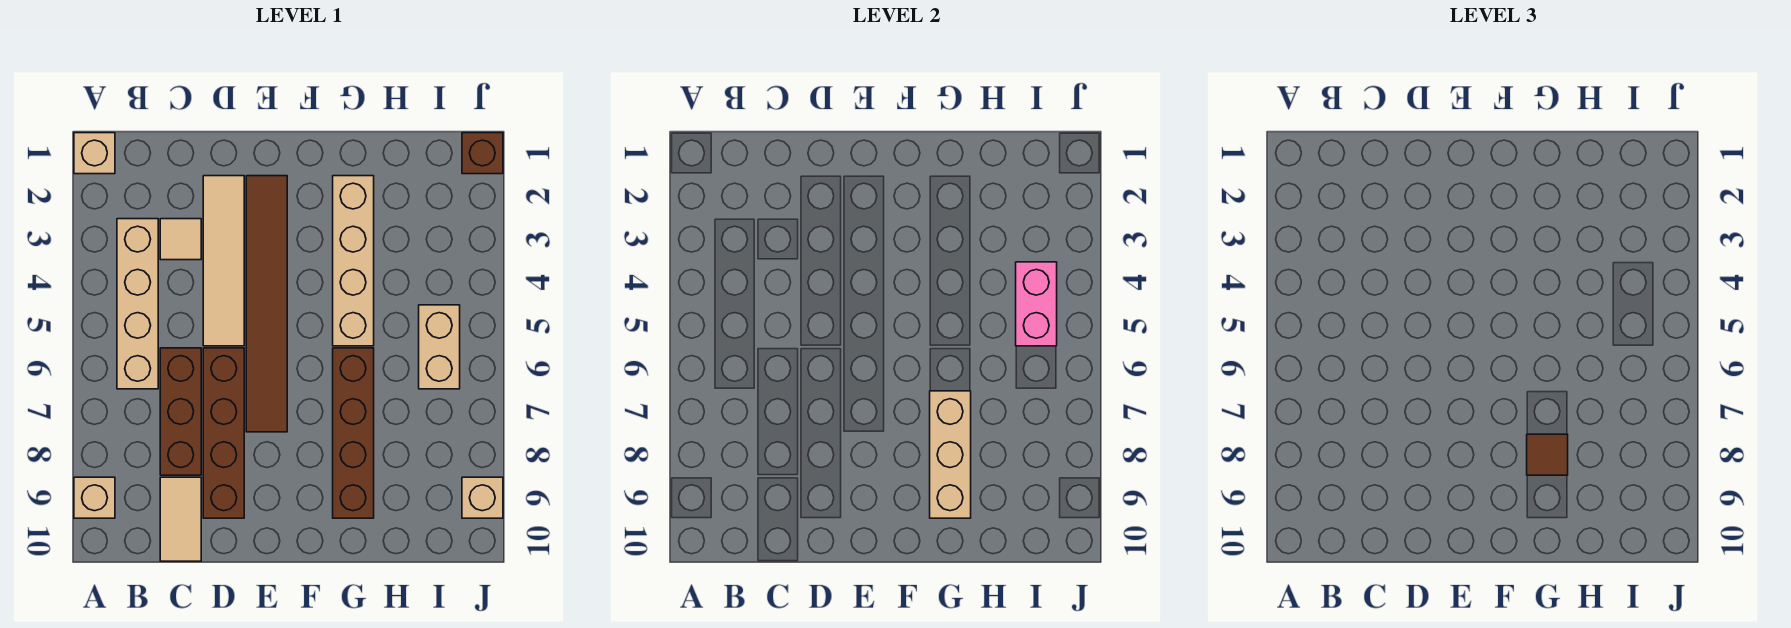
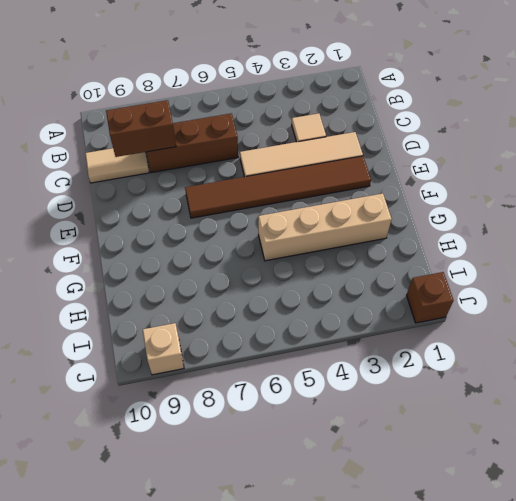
brown 1x2 brick [106,100,176,157] -> none
none -> tan 1x1 brick [74,133,115,174]
none -> tan 1x1 brick [74,477,115,518]
none -> tan 1x4 brick [117,219,158,389]

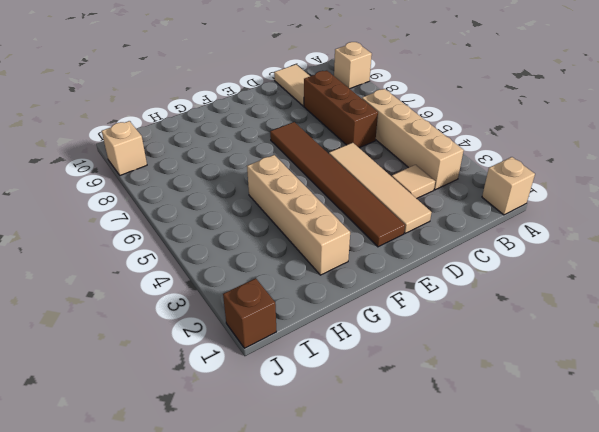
none -> brown 1x4 brick [203,348,244,518]
none -> brown 1x4 brick [333,348,374,518]
none -> tan 1x2 brick [419,305,460,389]

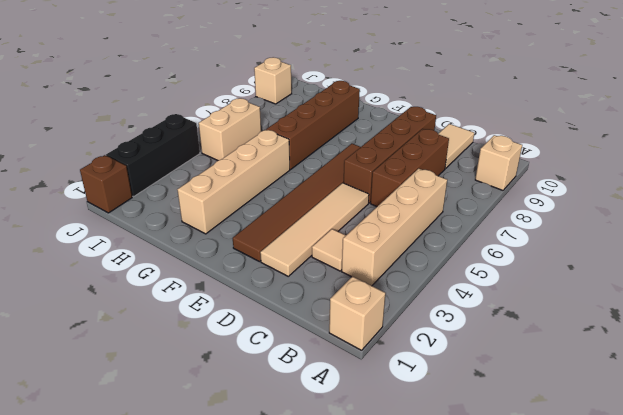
black 1x3 brick [106,114,200,197] -> none
none -> tan 1x3 brick [930,391,971,518]
none -> pink 1x2 brick [1016,262,1057,346]
none -> brown 1x1 tile [1527,434,1568,475]

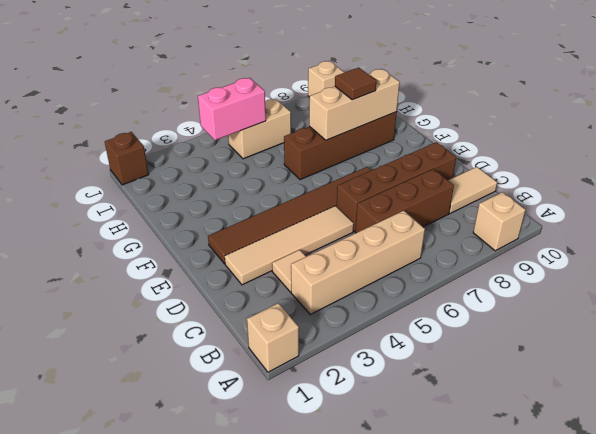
none -> tan 1x4 brick [333,176,374,346]

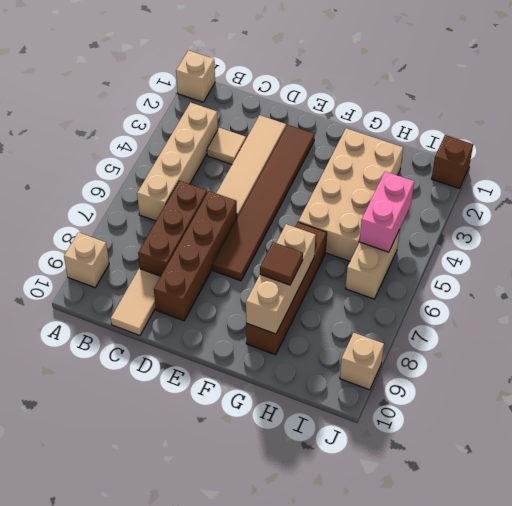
tan 2x4 brick [298,128,403,261] -> tan 1x4 brick [333,176,374,346]

